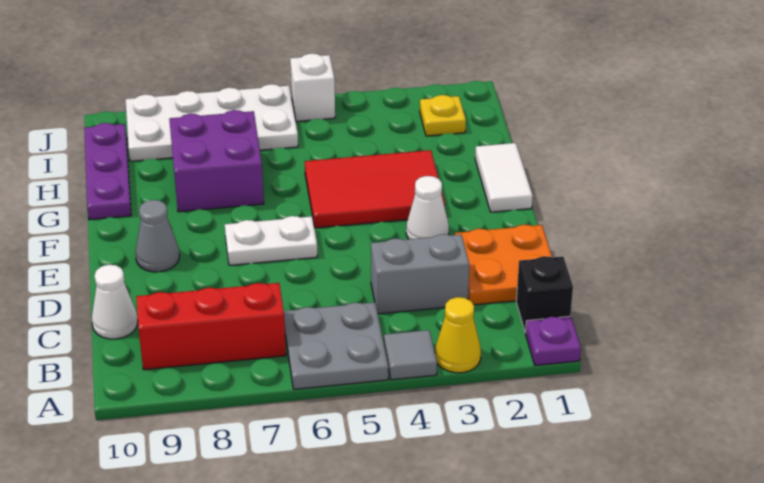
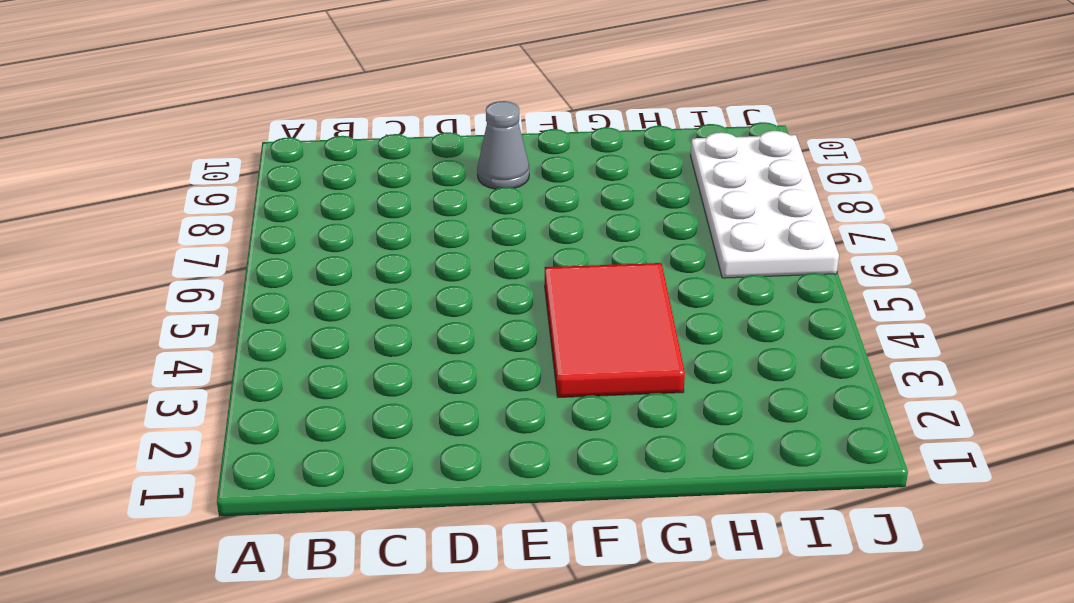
none -> purple 1x1 plate [526,316,581,365]
none -> yellow 1x1 cone [435,297,481,373]
none -> grey 1x1 tile [384,330,437,380]

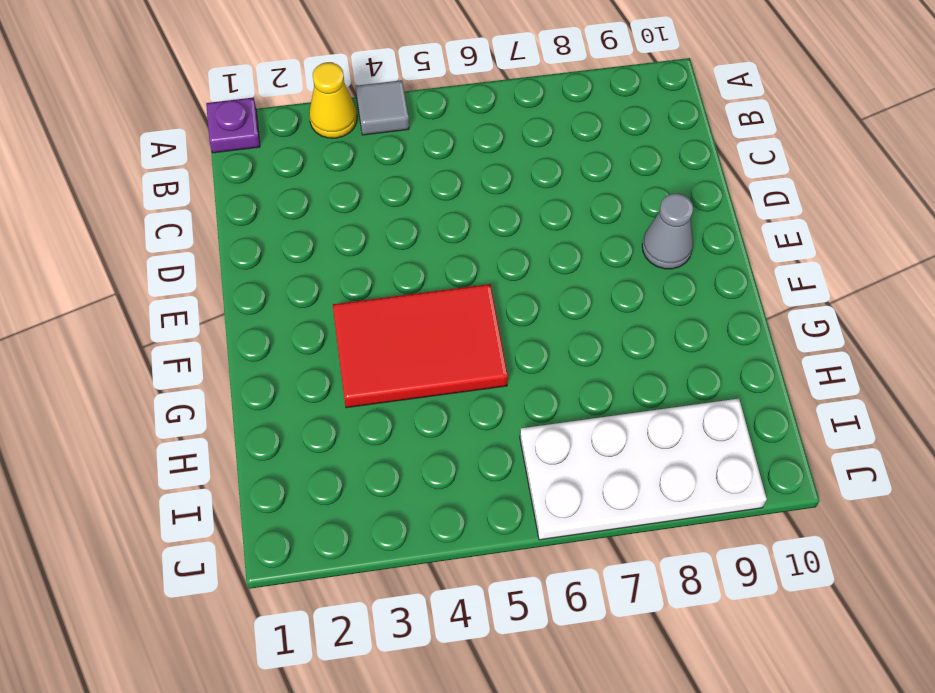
none -> grey 2x2 plate [284,302,388,389]
none -> black 1x1 brick [516,256,573,333]
none -> red 1x3 brick [136,283,286,370]

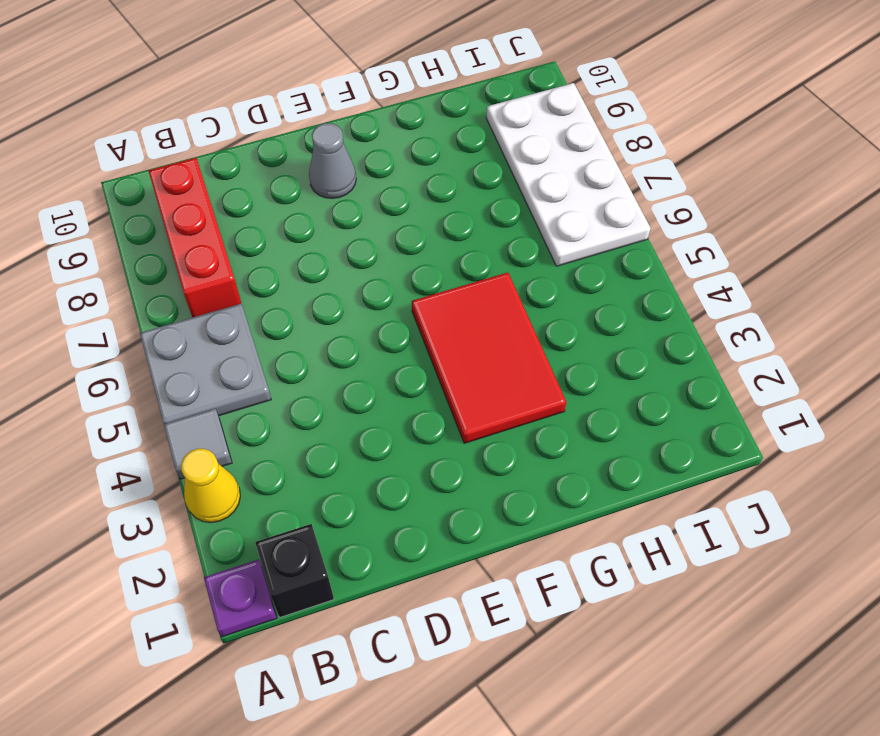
none -> orange 2x2 plate [455,225,552,305]
none -> grey 1x2 brick [371,234,469,314]
none -> white 1x1 cone [92,265,138,339]

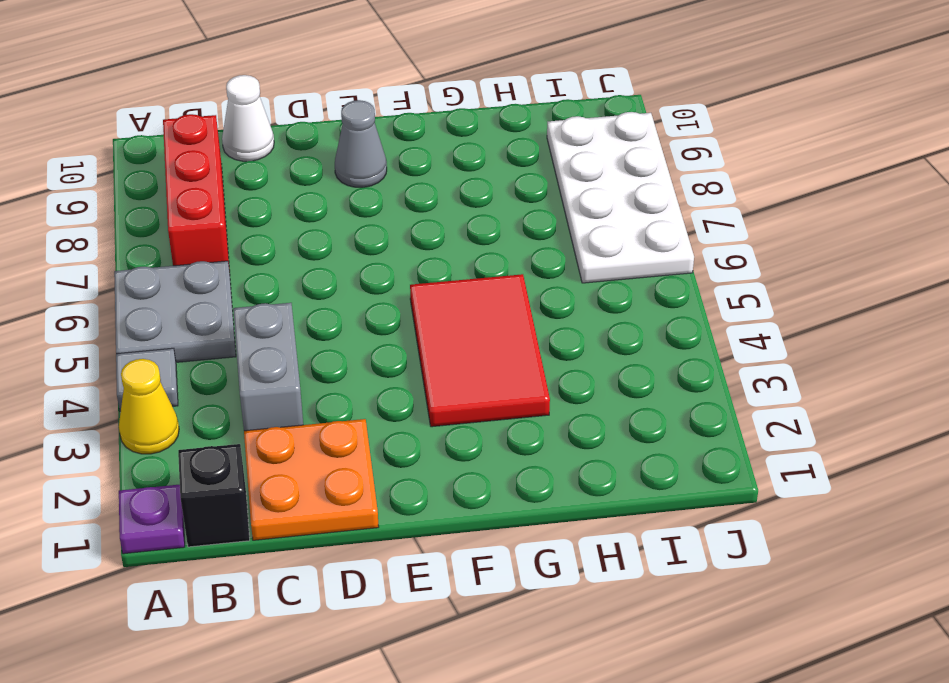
none -> white 1x1 cone [406,176,449,239]
none -> white 1x2 plate [225,216,318,265]
none -> white 1x2 tile [475,143,533,212]

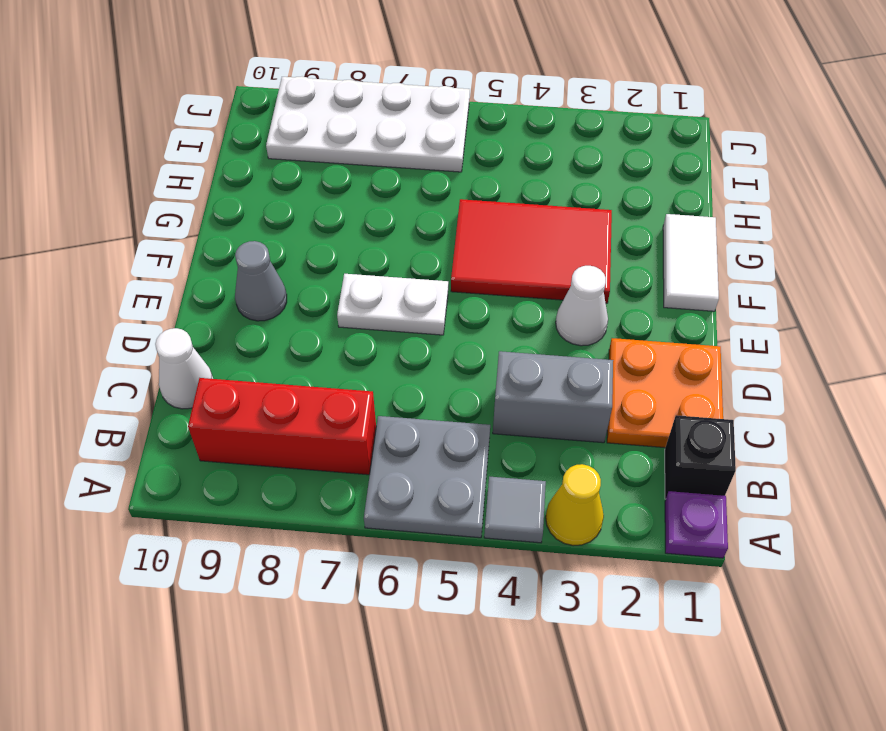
none -> purple 2x2 brick [169,110,264,212]
none -> purple 1x3 plate [84,123,131,220]
none -> yellow 1x1 plate [420,95,466,136]

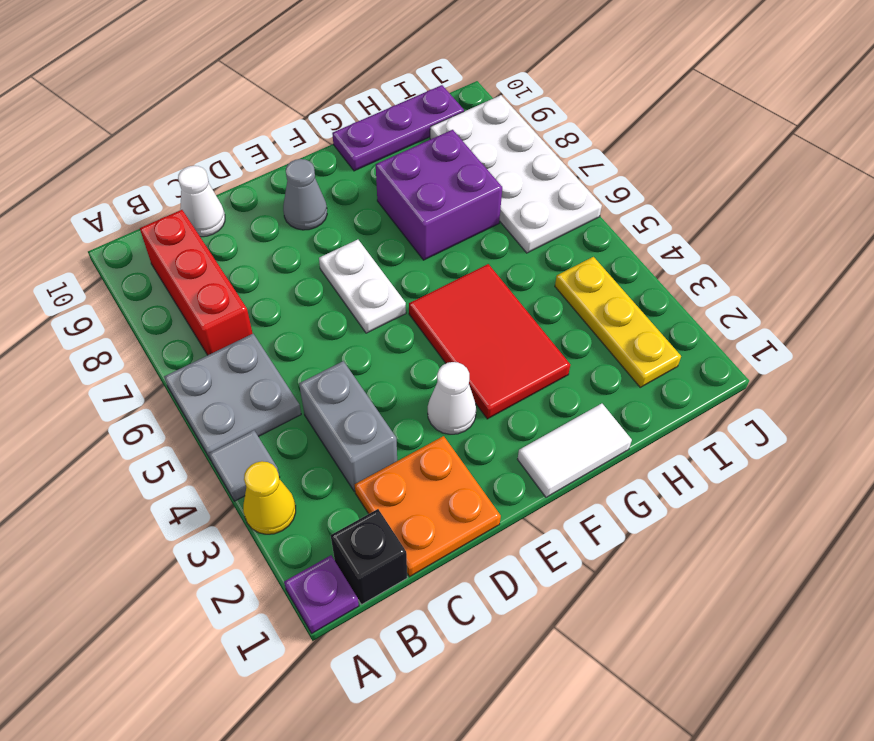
yellow 1x3 plate [555,257,681,387] -> yellow 1x1 plate [420,95,466,136]
none -> white 1x1 brick [290,53,335,122]

